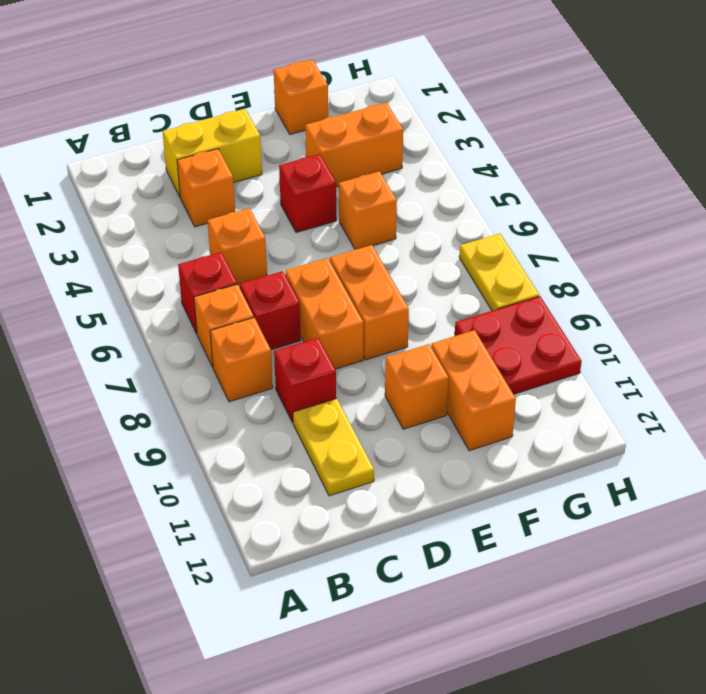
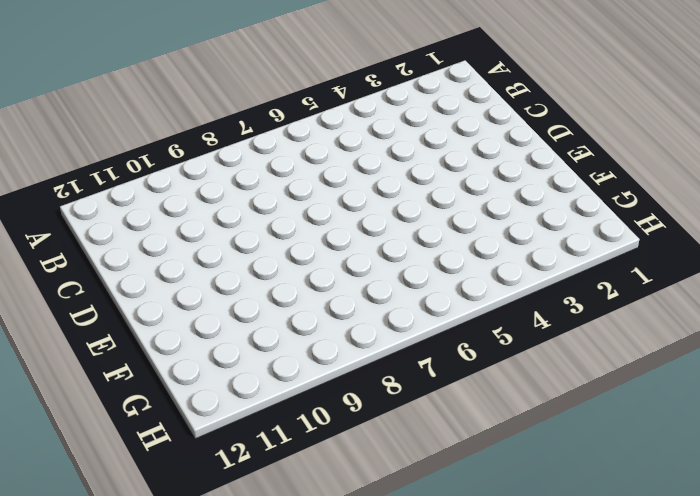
none -> red 1x1 brick [178,252,237,334]
none -> orange 1x1 brick [194,284,254,367]
none -> orange 1x1 brick [210,318,273,402]

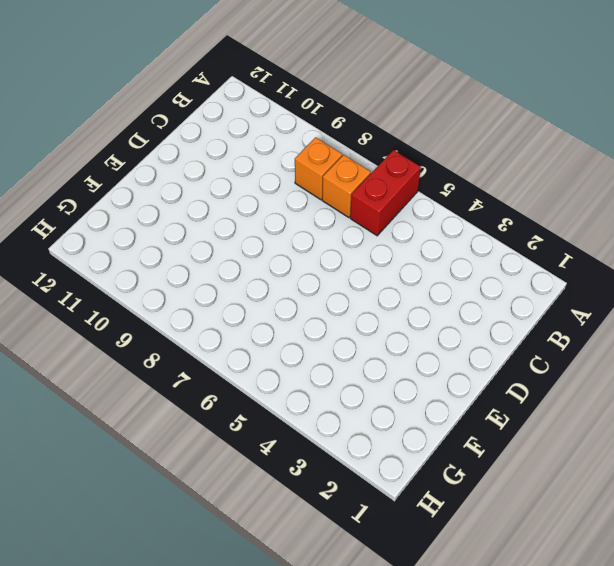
red 1x2 brick [350,150,421,236] -> red 1x1 brick [178,252,237,334]
none -> yellow 1x2 brick [163,109,262,196]
none -> orange 1x1 brick [177,149,235,227]
none -> orange 1x1 brick [208,208,267,285]

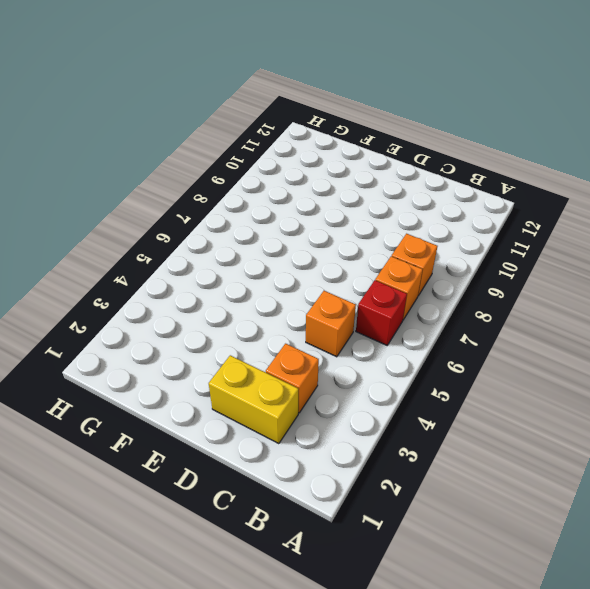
none -> red 1x1 brick [240,271,301,350]
none -> red 1x1 brick [274,338,336,423]
none -> yellow 1x2 plate [293,398,374,496]

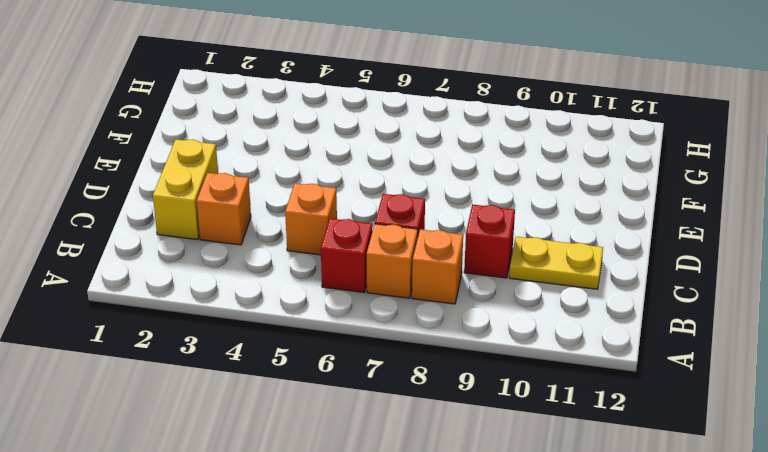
none -> orange 1x2 brick [285,258,363,369]
none -> red 1x1 brick [279,154,336,232]
none -> orange 1x2 brick [330,245,409,360]

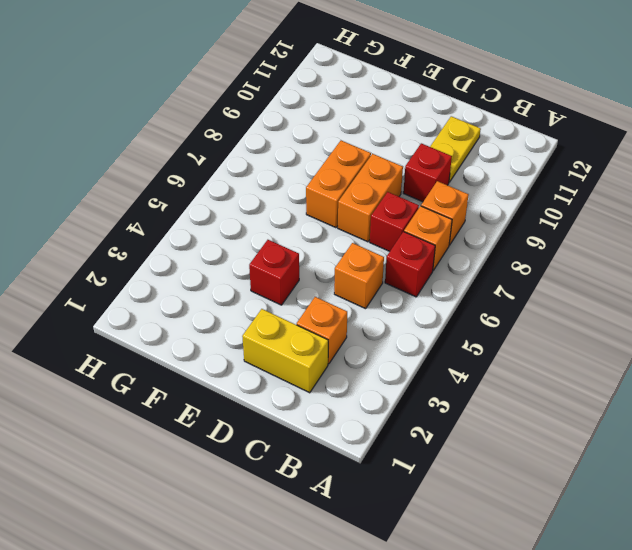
none -> orange 1x1 brick [385,344,449,429]
none -> orange 1x1 brick [274,59,328,134]
none -> orange 1x2 brick [305,103,403,187]

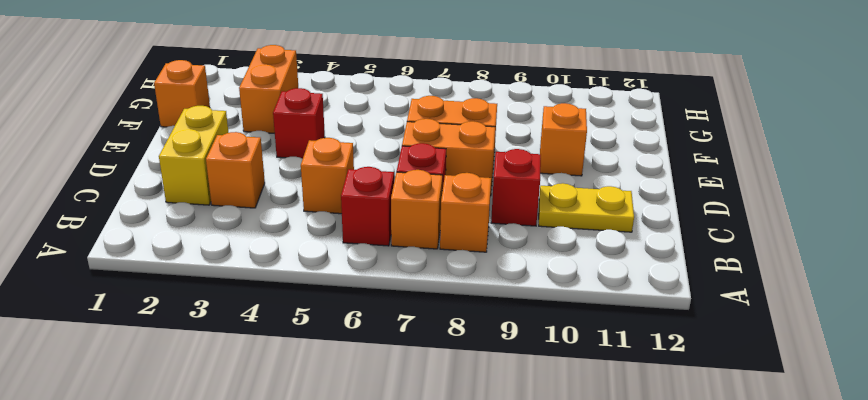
none -> orange 1x1 brick [339,171,397,249]
none -> orange 1x2 brick [431,330,516,451]
none -> red 2x2 plate [455,296,582,394]

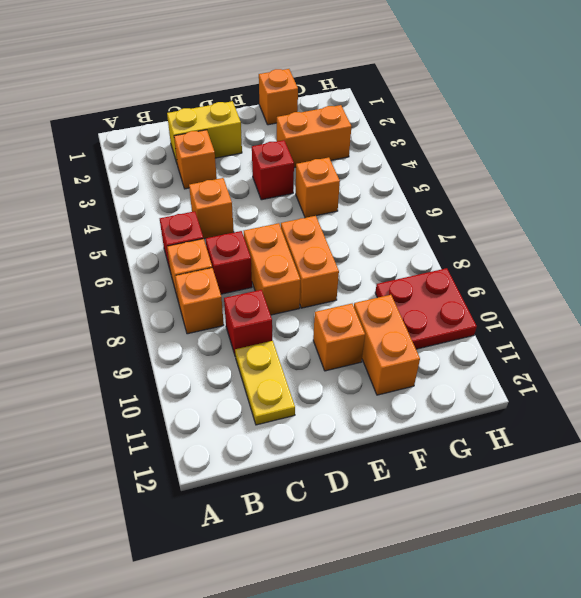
none -> yellow 1x2 plate [459,234,539,311]

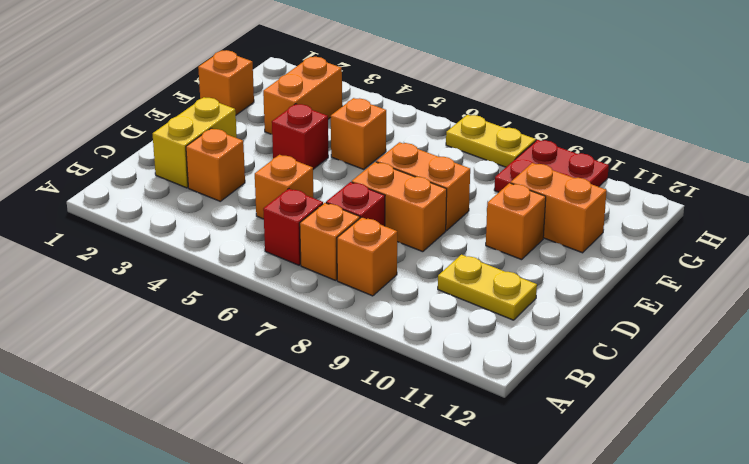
none -> red 1x1 brick [274,338,336,423]

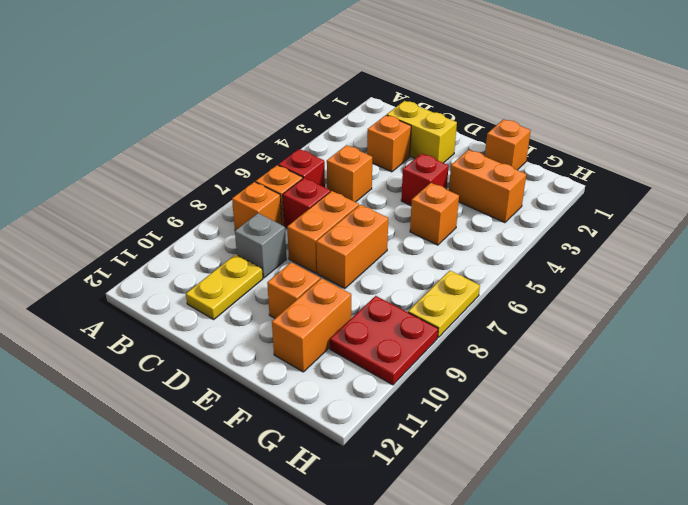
grey 1x1 brick [235,213,286,278] -> red 1x1 brick [274,338,336,423]

